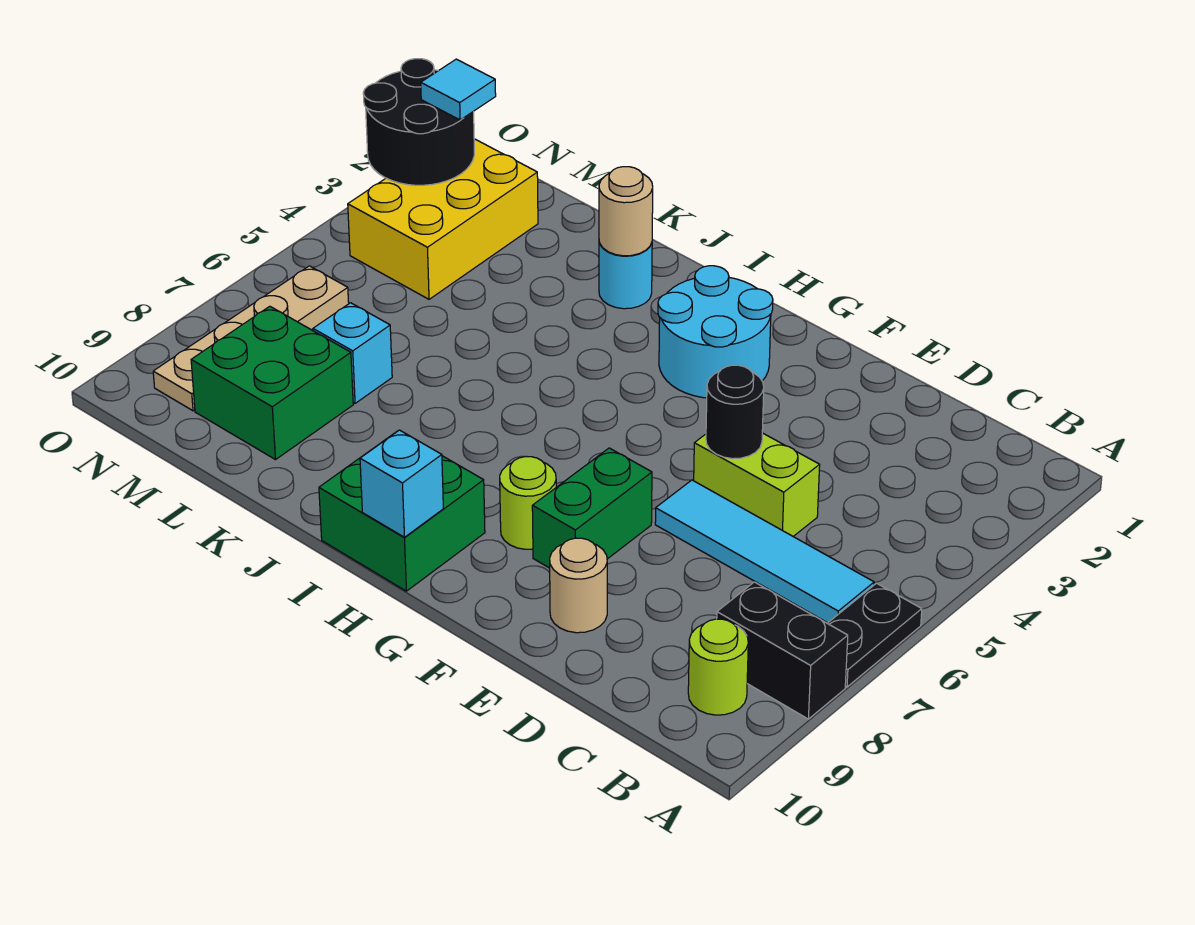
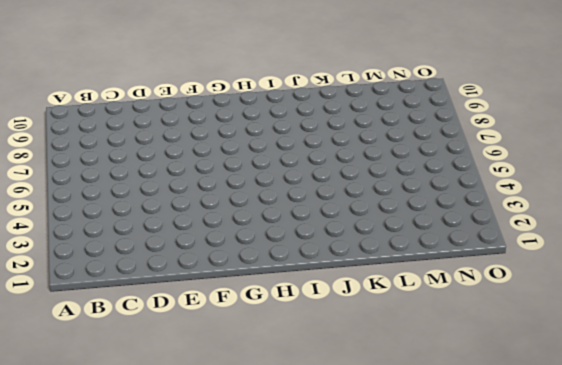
none -> black 1x2 plate [827,583,922,687]
none -> black 1x2 brick [717,582,848,719]
none -> cyan 1x4 tile [655,480,874,623]

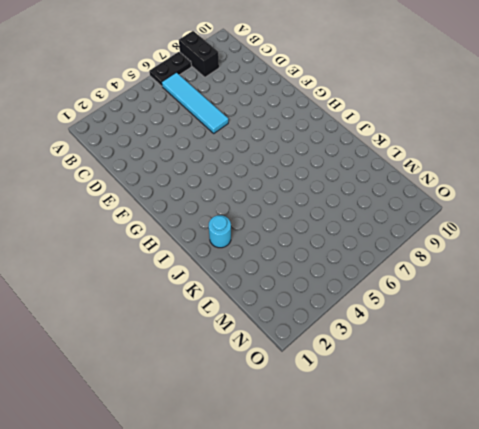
none -> lime 1x1 round brick [688,619,748,715]
none -> lime 1x2 brick [694,433,820,536]
none -> tan 1x1 round brick [550,538,607,633]

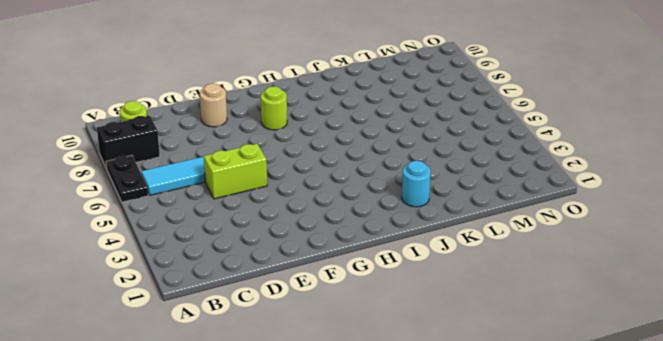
none -> green 1x2 brick [532,448,652,568]
none -> cyan 2x2 round brick [658,266,773,398]
none -> green 2x2 brick [319,432,485,591]

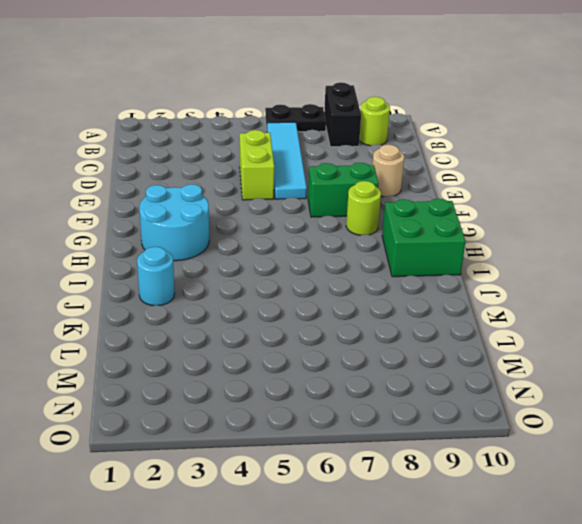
none -> cyan 1x1 brick [313,303,392,403]
none -> green 2x2 brick [191,306,353,460]
none -> yellow 2x3 brick [348,139,538,299]

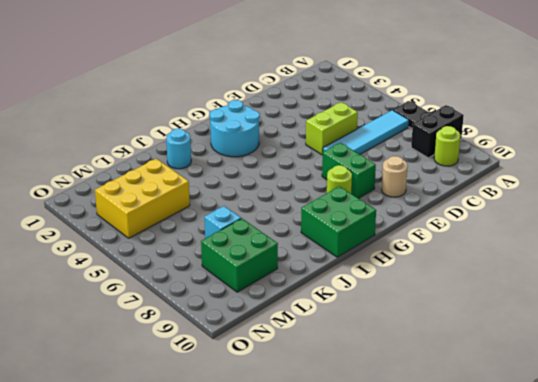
yellow 2x3 brick [95,159,190,238] -> yellow 2x3 brick turned to [348,139,538,299]
none -> tan 1x4 plate [153,266,349,411]
none -> black 1x1 round brick [706,365,764,459]
none -> cyan 1x1 brick [360,430,443,537]

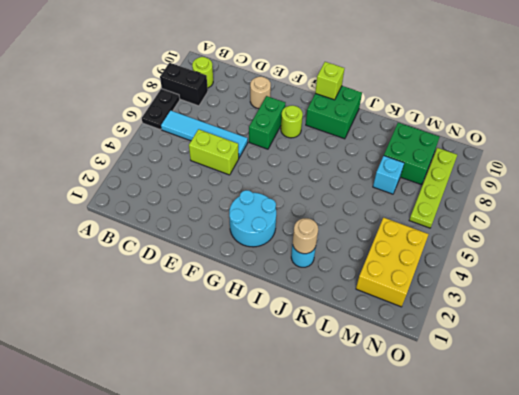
lime 1x1 brick [315,62,344,100] -> cyan 1x1 brick [360,430,443,537]
lime 1x4 plate [409,148,457,228] -> tan 1x4 plate [153,266,349,411]
none -> black 1x1 round brick [706,365,764,459]
none -> black 2x2 round brick [363,59,474,185]
none -> cyan 1x1 tile [421,59,496,120]

